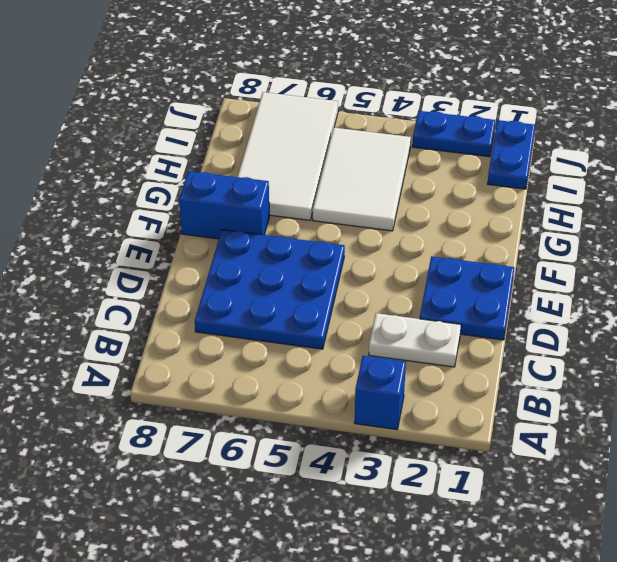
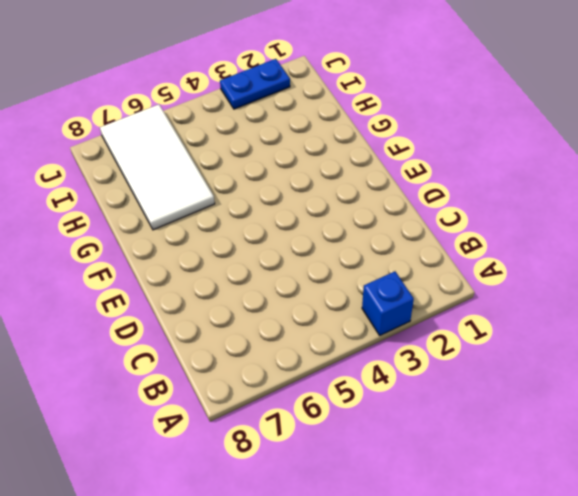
none -> white 1x2 plate [369,313,461,367]
none -> blue 3x3 plate [195,230,345,349]

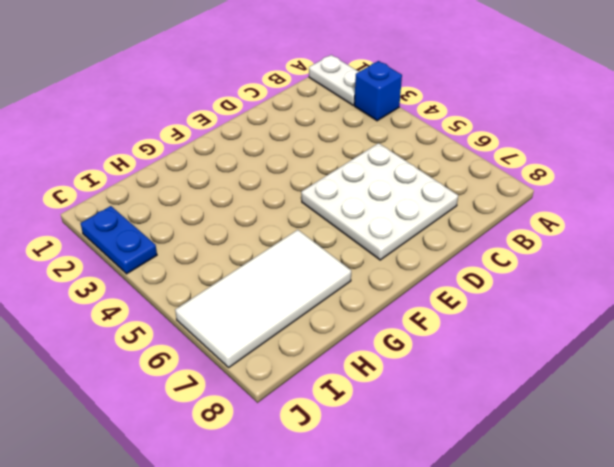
white 1x2 plate [309,55,360,105] -> white 1x2 plate moved to [369,313,461,367]
white 3x3 plate [301,143,458,260] -> blue 3x3 plate [195,230,345,349]
none -> blue 2x2 plate [420,256,514,340]
none -> blue 1x2 brick [179,171,269,239]

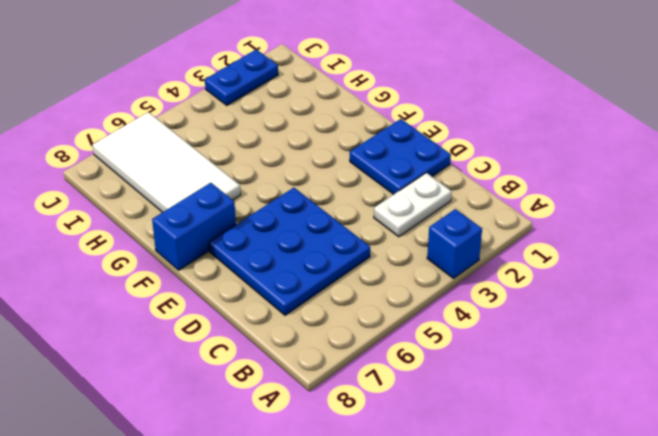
none -> white 2x3 tile [313,128,411,231]
none -> blue 1x2 plate [488,120,535,189]

